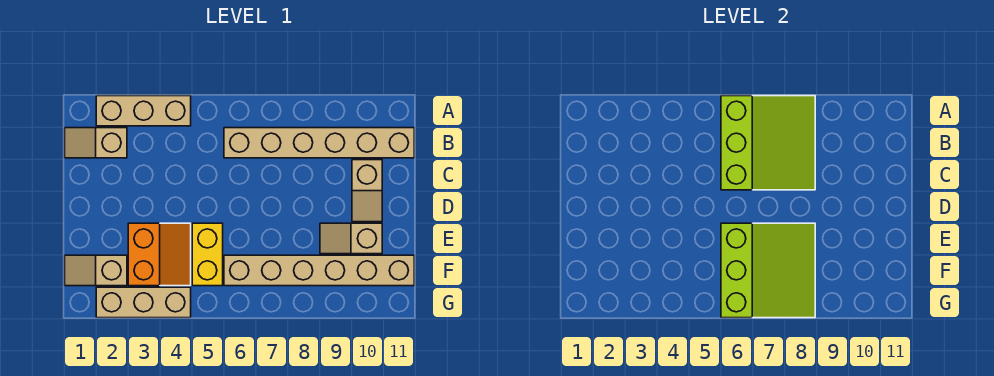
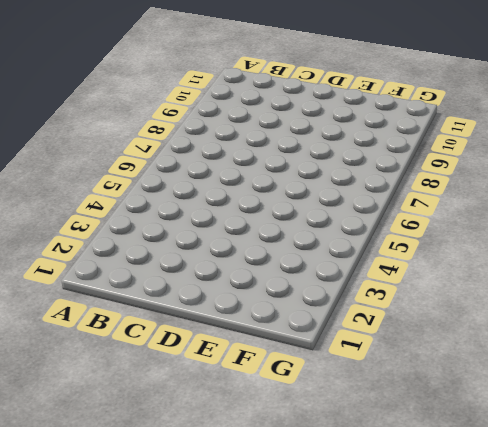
none -> tan 1x3 brick [96,96,191,126]
none -> tan 1x2 slope [65,128,127,158]
none -> tan 1x6 brick [224,128,414,158]

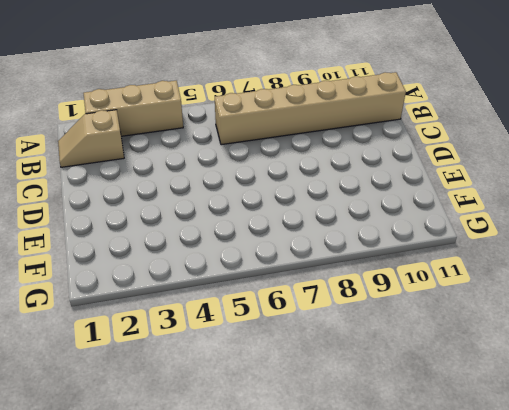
none -> tan 1x2 slope [352,160,382,222]
none -> orange 2x2 slope [128,223,191,286]
none -> yellow 1x2 brick [192,223,223,286]

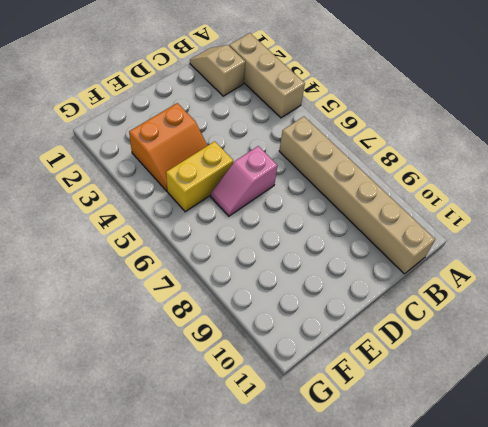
pink 1x2 slope [210,146,278,216] -> none
none -> tan 1x2 slope [352,160,382,222]
none -> tan 1x2 slope [320,223,382,254]
none -> tan 1x2 slope [65,255,127,286]

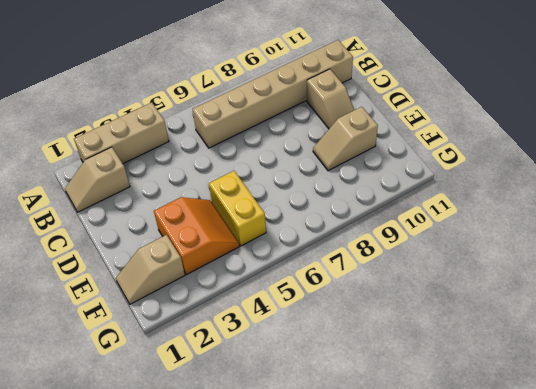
none -> tan 1x6 brick [224,255,414,286]
none -> tan 1x3 brick [96,287,191,318]
none -> lime 3x3 slope [721,96,815,190]

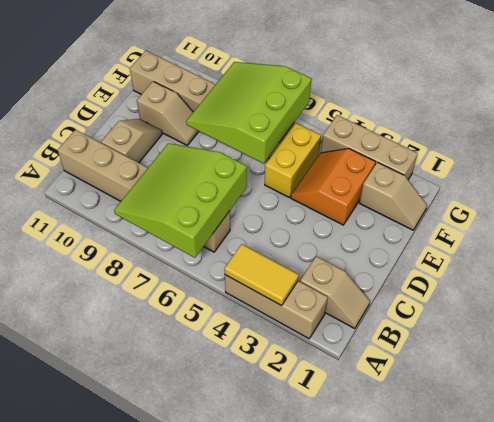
yellow 1x2 tile [224,244,299,306] -> none

